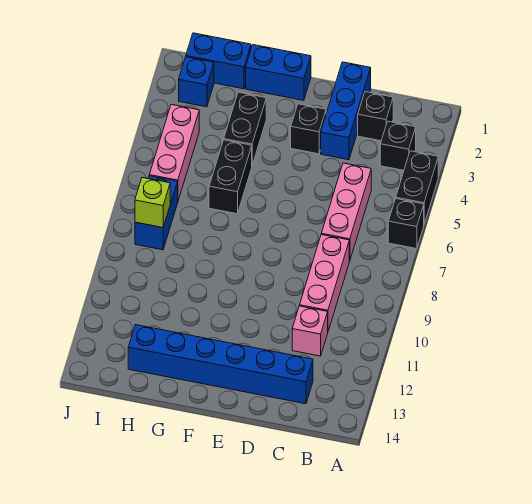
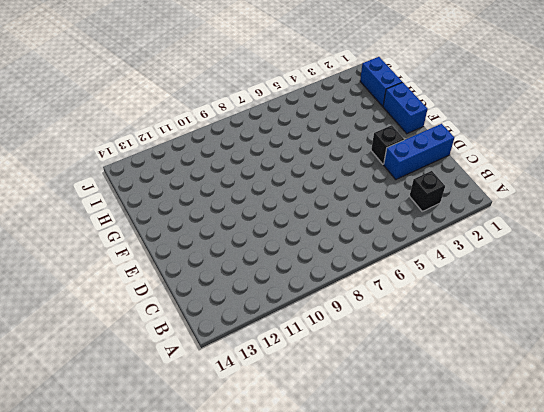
none -> black 1x2 brick [396,151,438,224]
none -> black 1x1 brick [388,199,424,249]
none -> black 1x1 brick [358,92,393,141]

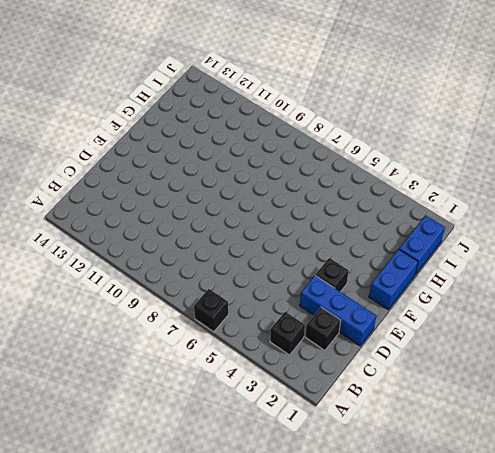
none -> black 1x2 brick [396,151,438,224]
none -> pink 1x3 brick [321,163,371,261]
none -> pink 1x3 brick [300,235,349,331]

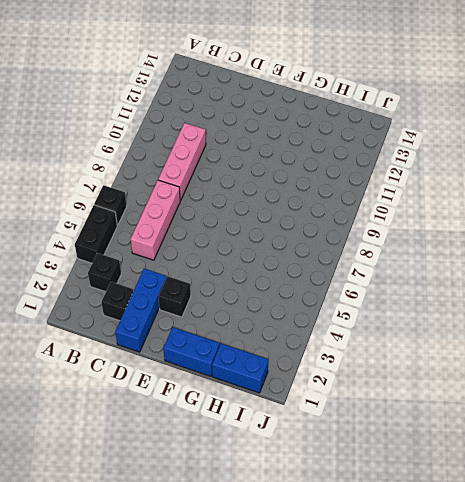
none -> pink 1x1 brick [292,306,328,356]
none -> blue 1x6 brick [128,325,313,404]
none -> black 1x2 brick [224,92,266,165]

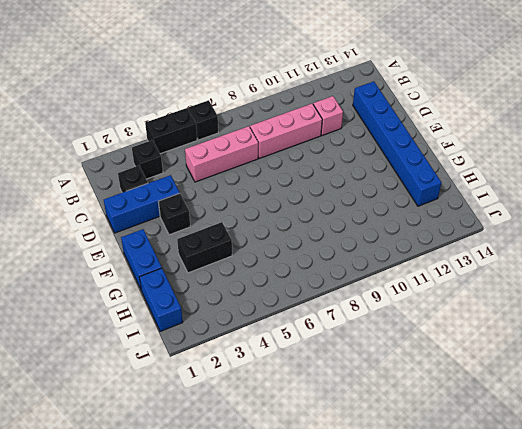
none -> black 1x2 brick [209,140,252,214]
none -> blue 1x1 brick [179,57,214,107]
none -> pink 1x3 brick [149,104,199,200]

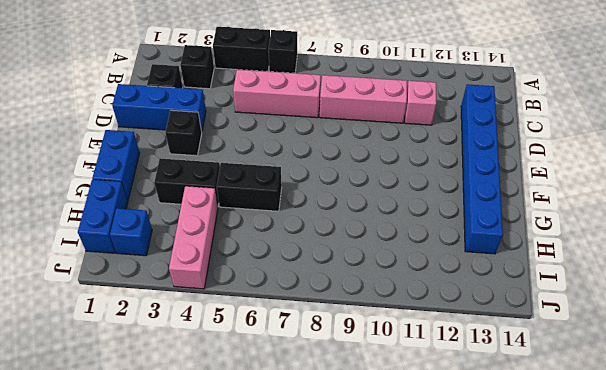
pink 1x3 brick [169,186,218,289] -> pink 1x3 brick turned to [149,104,199,200]
none -> blue 1x2 brick [135,176,178,250]
none -> lime 1x1 brick [135,178,170,228]

